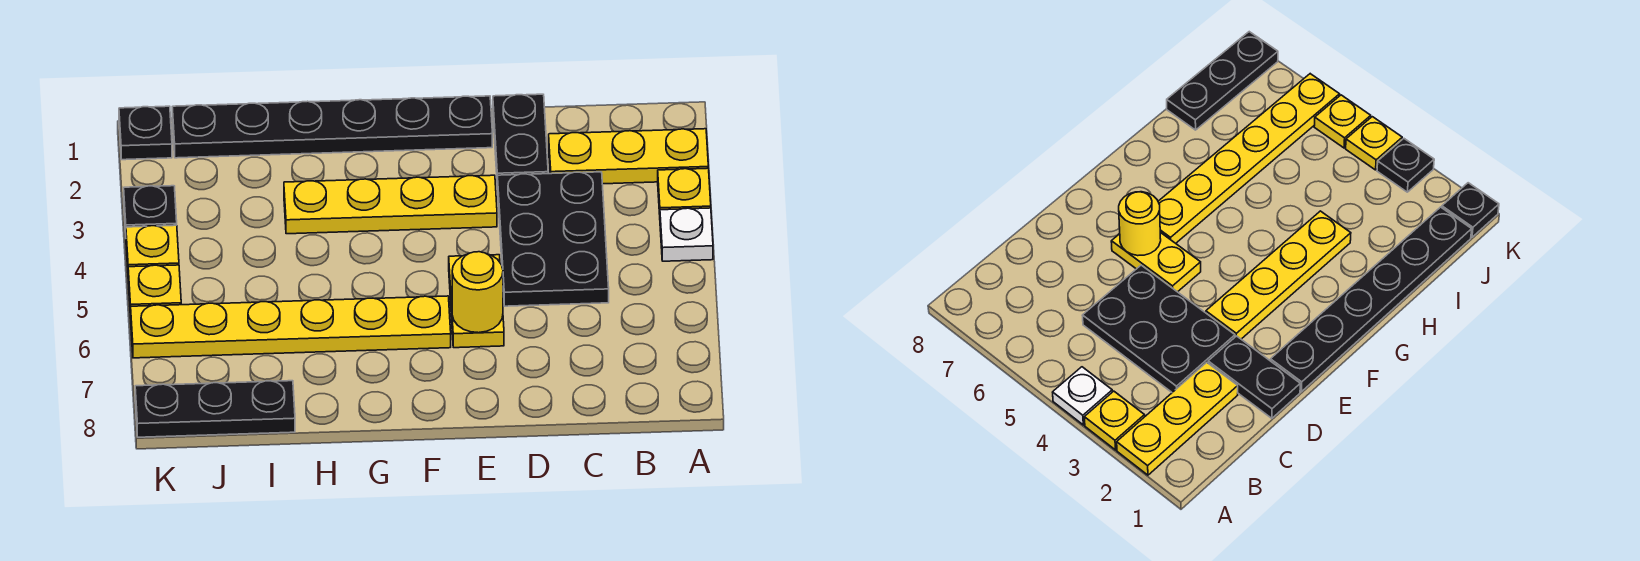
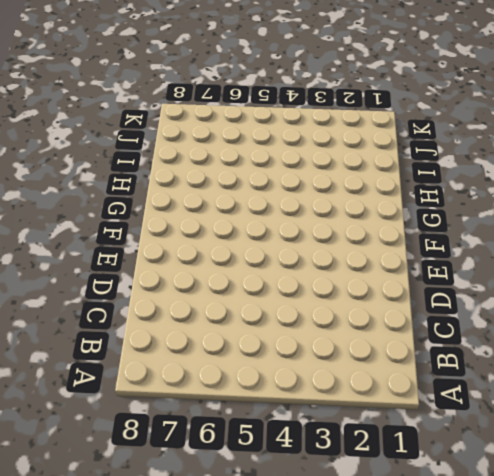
none -> yellow 1x3 plate [549,129,708,184]
none -> yellow 1x1 plate [658,168,711,214]
none -> white 1x1 plate [660,208,713,261]

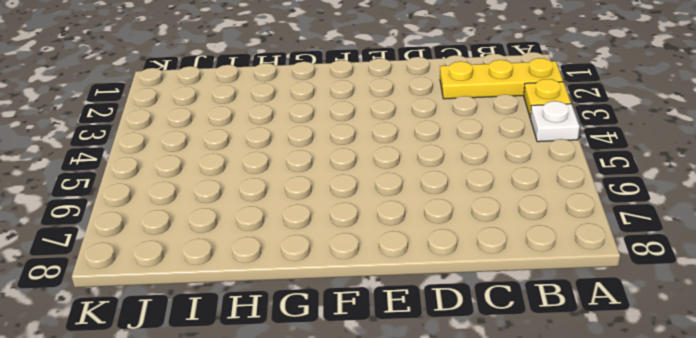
none -> black 2x3 plate [497,172,609,306]
none -> black 1x2 plate [493,94,548,176]
none -> black 1x6 plate [172,96,492,158]

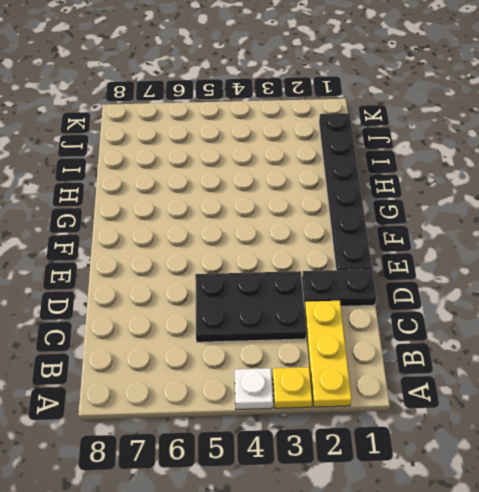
none -> yellow 1x4 plate [284,175,497,234]
none -> yellow 1x2 plate [449,255,504,348]
none -> yellow 1x6 plate [131,296,451,358]

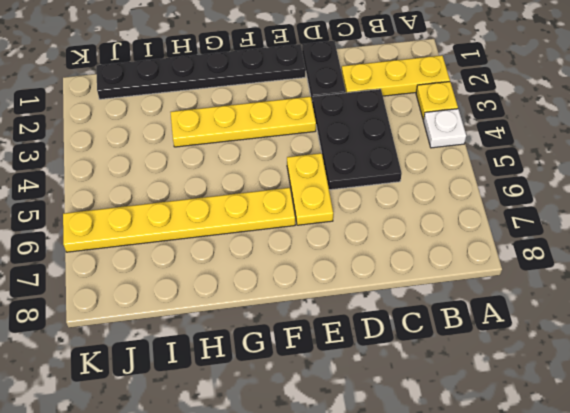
none -> black 1x3 plate [135,381,295,437]
none -> black 1x1 plate [119,106,172,160]
none -> black 1x1 plate [124,186,177,233]

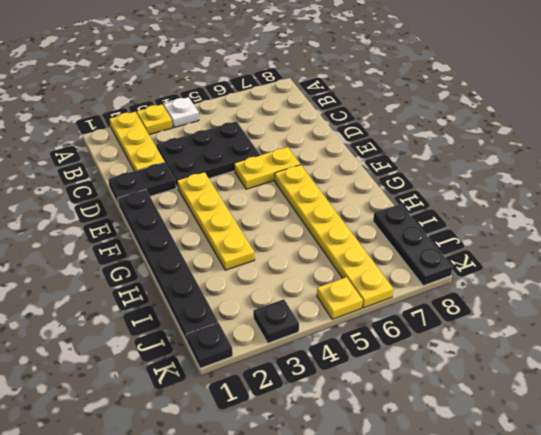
none -> yellow 1x1 plate [126,225,179,267]
none -> yellow 1x1 round brick [452,252,503,333]

